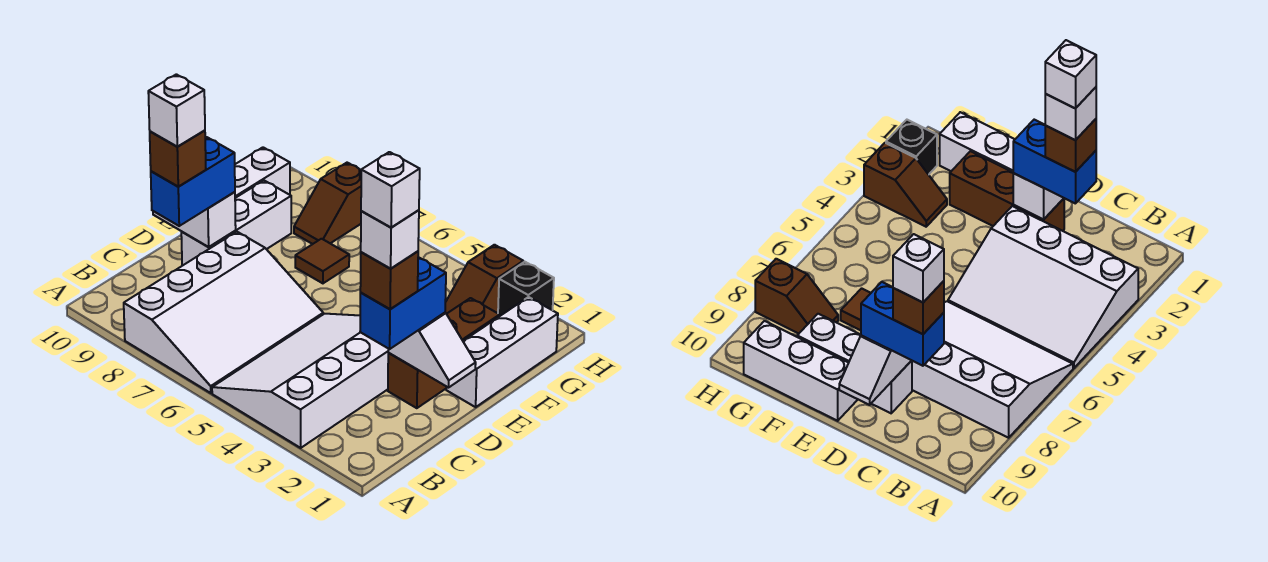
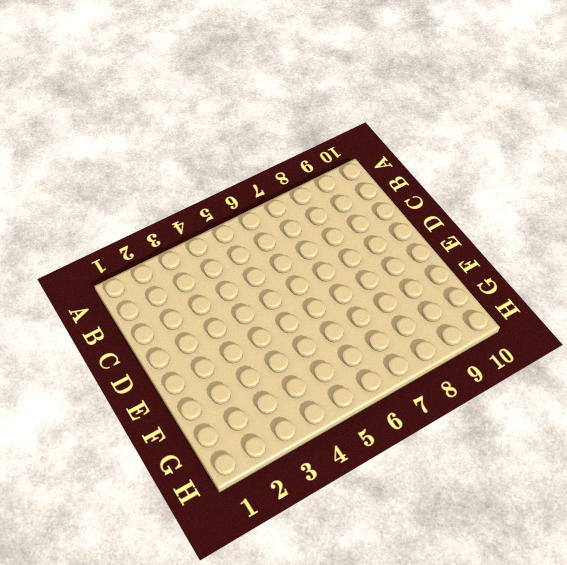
none -> white 3x4 slope [212,314,388,448]
none -> white 3x4 slope [124,232,323,393]
none -> brown 1x3 brick [388,298,500,408]

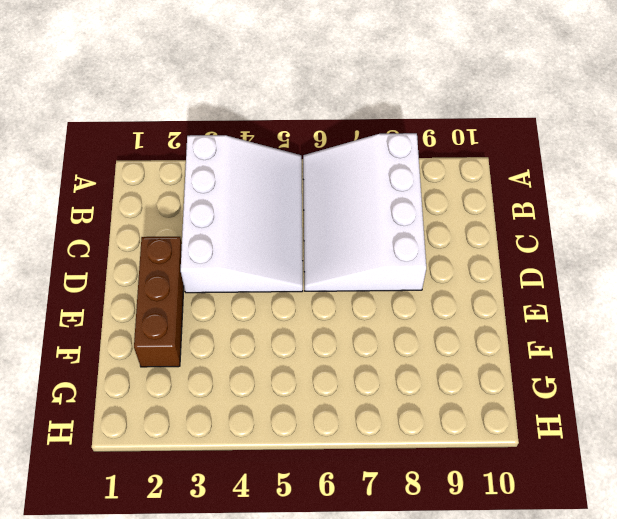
none -> white 1x3 brick [181,181,291,266]
none -> white 1x3 brick [446,297,558,407]
none -> white 1x3 brick [235,147,290,198]

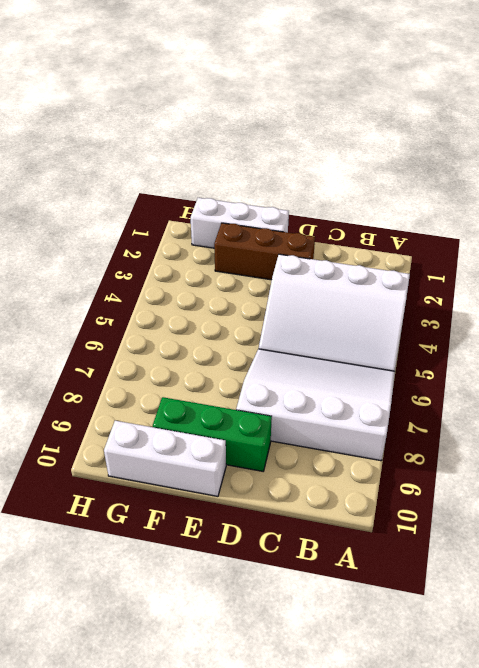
green 1x3 brick [153,397,272,471] -> white 1x3 brick [181,181,291,266]
none -> brown 1x1 tile [295,239,349,283]
none -> brown 1x2 slope [445,245,523,314]
none -> brown 1x2 slope [294,163,361,244]

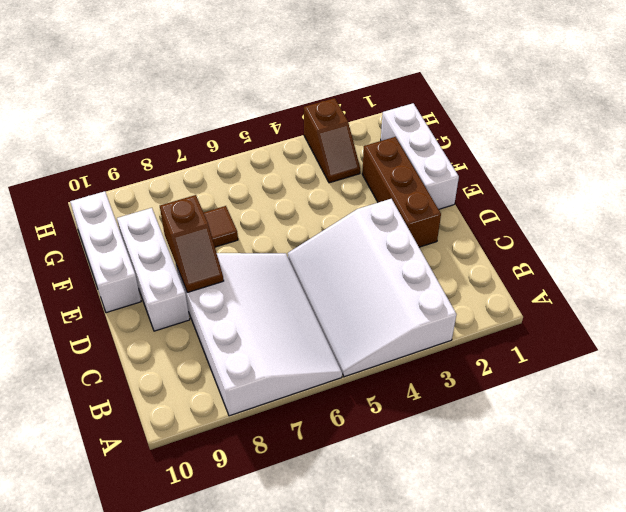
brown 1x2 slope [160,195,224,292] -> brown 1x2 slope moved to [294,163,361,244]
none -> black 1x1 brick [498,262,554,316]
none -> white 1x2 slope [388,313,476,388]
none -> white 1x2 slope [153,192,236,247]

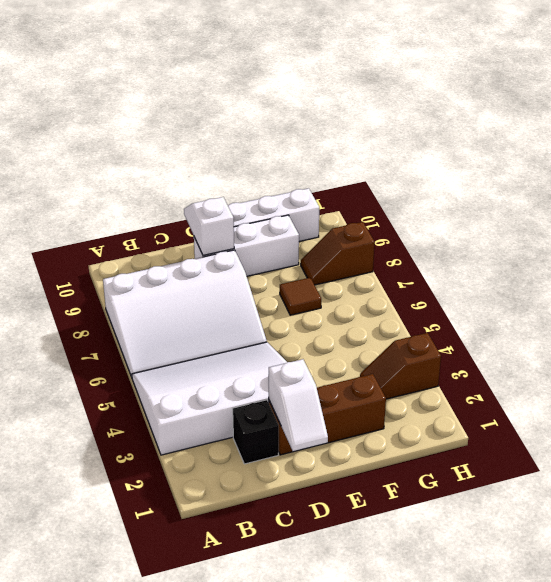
black 1x1 brick [233,400,279,464] -> black 1x1 brick moved to [498,262,554,316]
none -> white 1x3 brick [446,297,558,407]
none -> blue 1x2 brick [360,257,446,349]
none -> blue 1x2 brick [151,137,235,226]

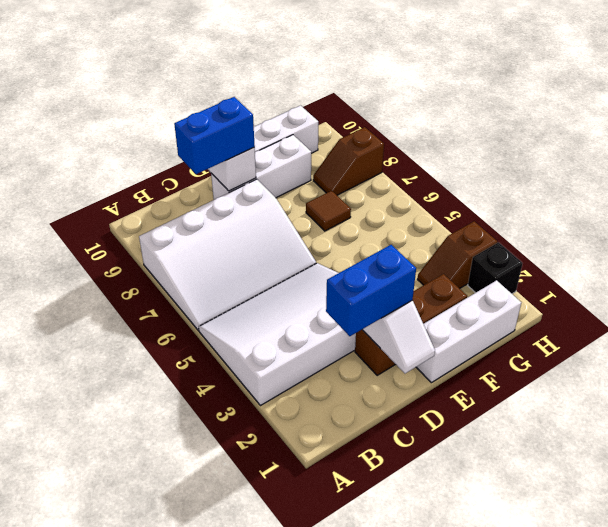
none -> brown 1x1 brick [360,251,418,309]
none -> brown 1x1 brick [150,131,206,186]
none -> white 1x1 brick [361,210,419,269]

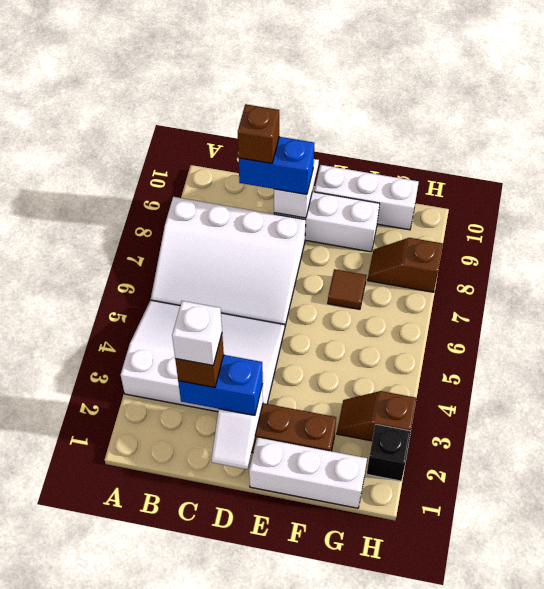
none -> white 1x1 brick [148,74,205,147]
none -> white 1x1 brick [361,152,420,228]

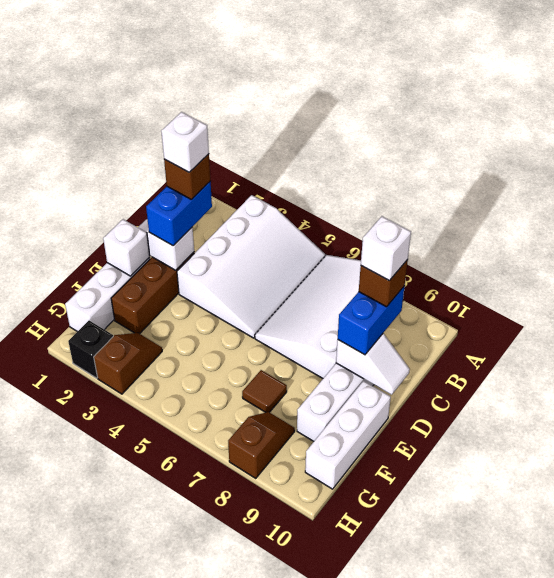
white 1x1 brick [103,219,150,276] -> white 1x1 brick moved to [361,152,420,228]

